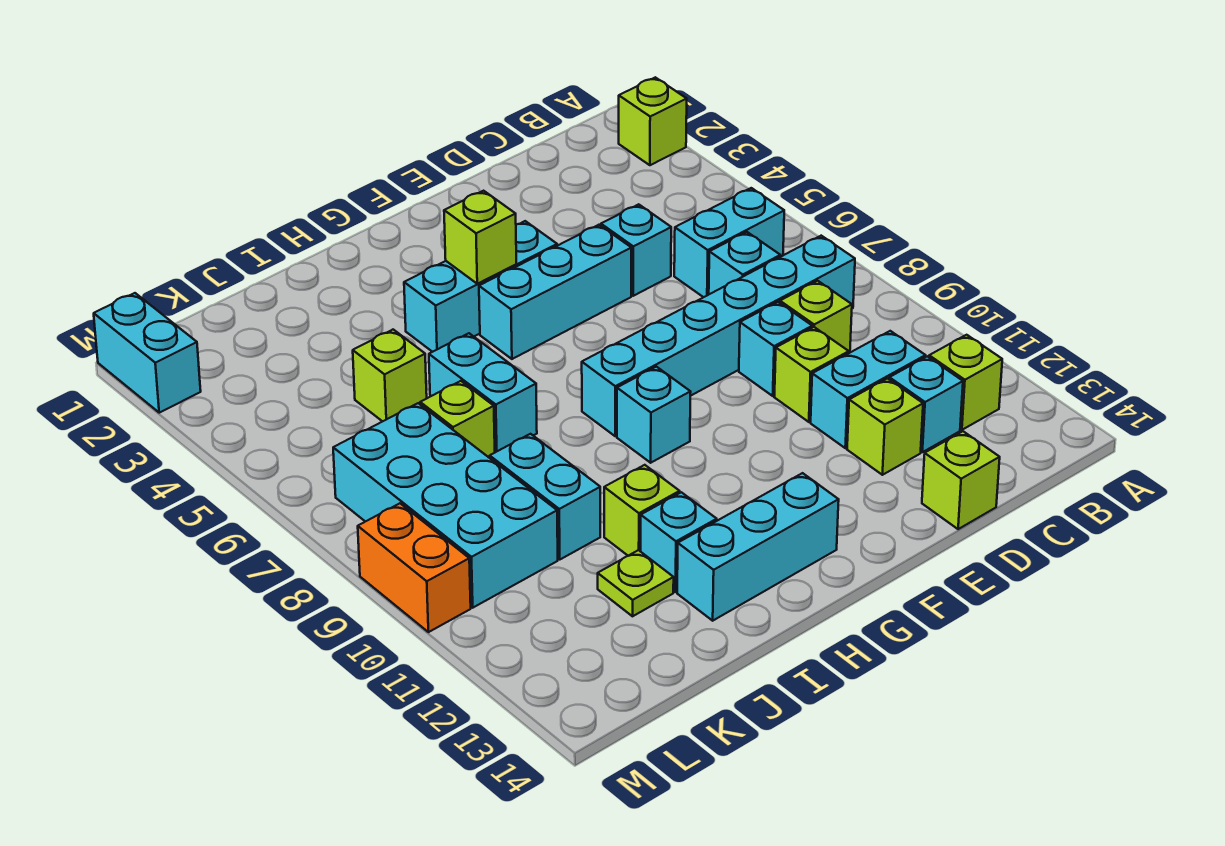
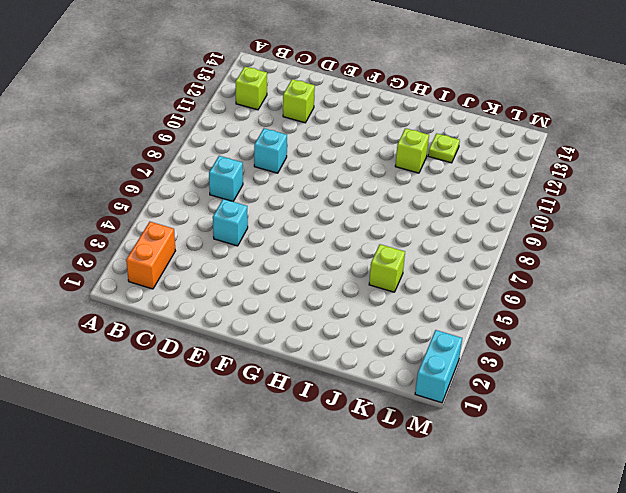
orange 1x2 brick [126,222,175,289] -> orange 1x2 brick moved to [358,503,471,632]
none -> lime 1x1 brick [619,77,687,165]
none -> cyan 1x2 brick [674,188,784,297]
none -> cyan 1x6 brick [582,236,855,436]

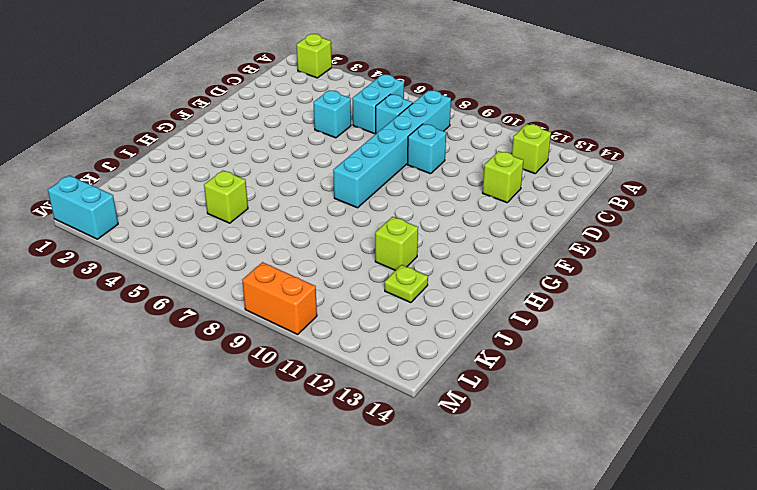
none -> lime 1x1 brick [780,281,852,353]
none -> cyan 1x2 brick [811,331,926,448]
none -> cyan 1x1 brick [889,356,963,452]

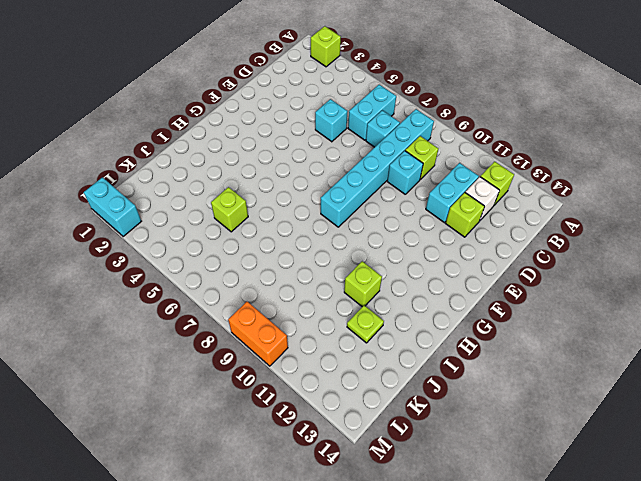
white 1x1 brick [465,177,500,220] -> cyan 1x1 brick [889,356,963,452]
none -> lime 1x1 brick [774,327,849,422]
none -> lime 1x1 brick [922,431,1000,529]
none -> cyan 1x3 brick [479,225,631,359]

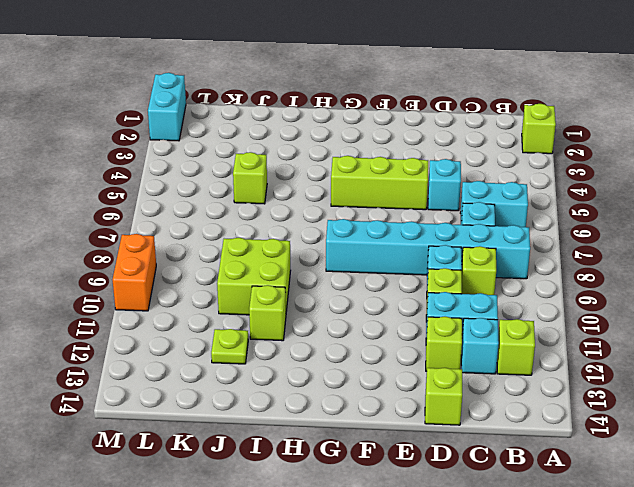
lime 1x3 brick [331,156,428,210] -> cyan 1x3 brick [479,225,631,359]
lime 2x2 brick [217,238,291,315] -> cyan 1x2 brick [490,434,600,559]
none -> cyan 1x3 brick [404,221,557,352]
none -> cyan 1x1 brick [617,367,691,463]
none -> cyan 1x3 brick [677,473,839,621]

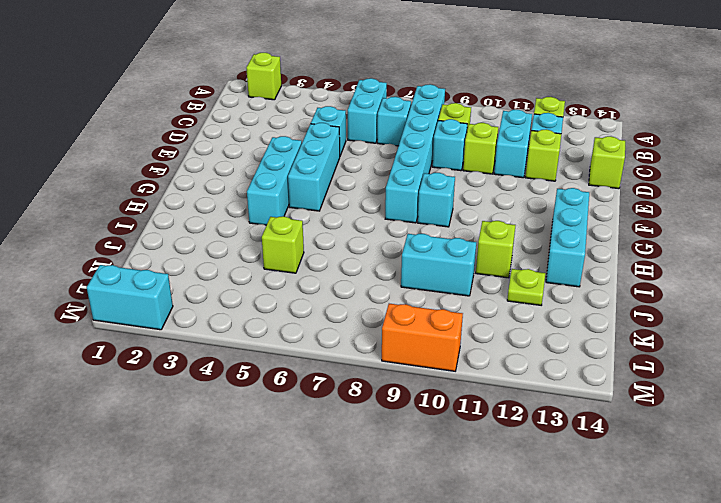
none -> cyan 1x2 brick [429,333,537,452]
none -> cyan 1x1 brick [641,492,717,592]
none -> lime 1x1 brick [420,381,495,458]

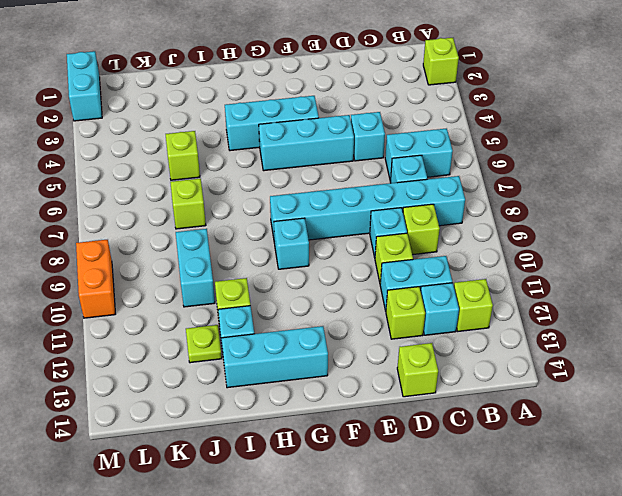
none -> cyan 1x2 brick [429,333,537,452]
none -> cyan 2x4 brick [333,403,558,608]
none -> lime 1x1 brick [444,191,516,284]

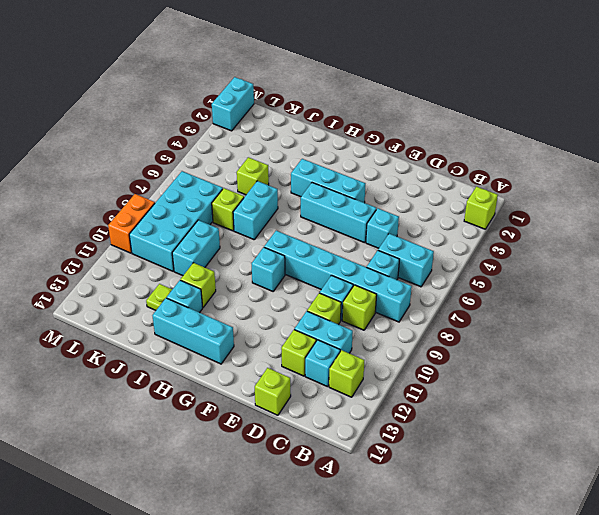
none -> lime 1x1 brick [444,191,516,284]

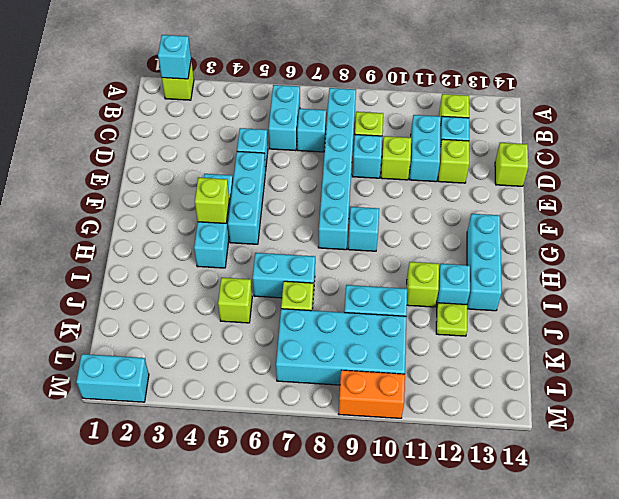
cyan 1x1 brick [158,35,191,79] -> none

